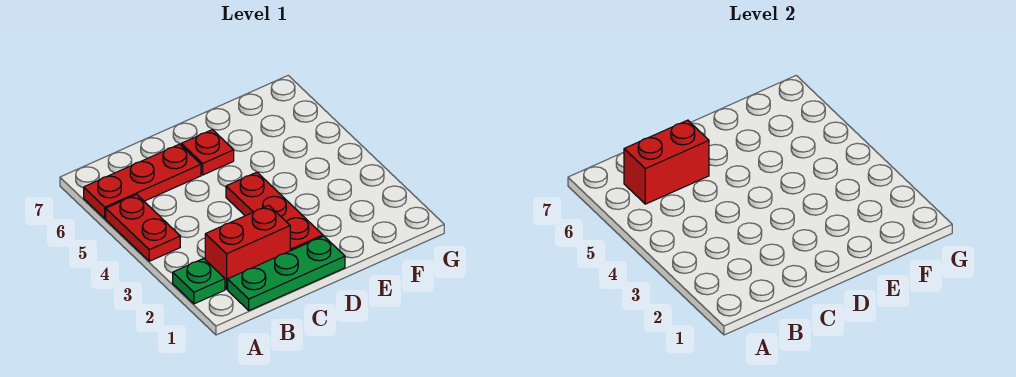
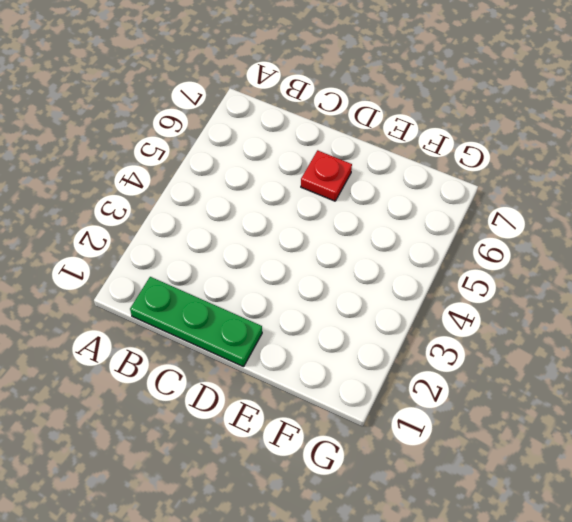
none -> green 1x1 plate [173,258,225,304]
none -> red 1x2 plate [106,195,180,261]

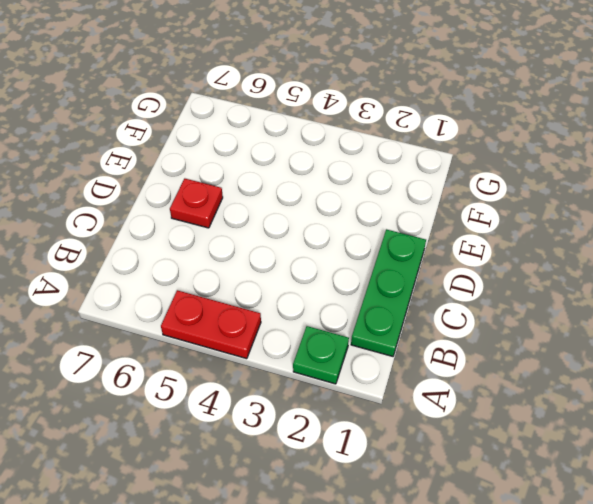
none -> red 1x3 plate [84,144,201,219]
none -> red 1x2 brick [205,205,290,289]

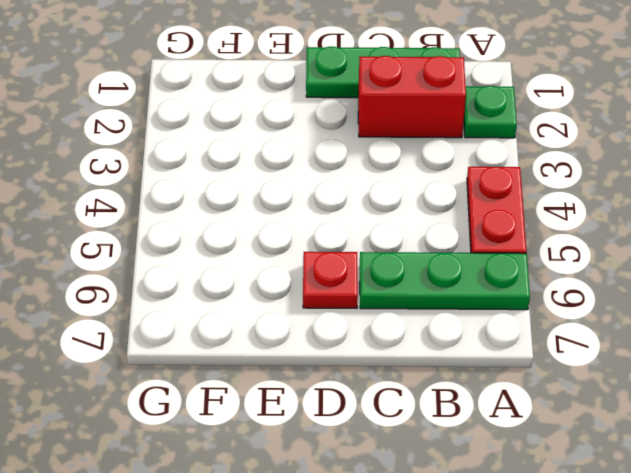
green 1x3 plate [360,252,530,310] -> red 1x3 plate [84,144,201,219]
none -> red 1x3 plate [226,172,323,251]
none -> red 1x2 brick [624,120,709,204]

